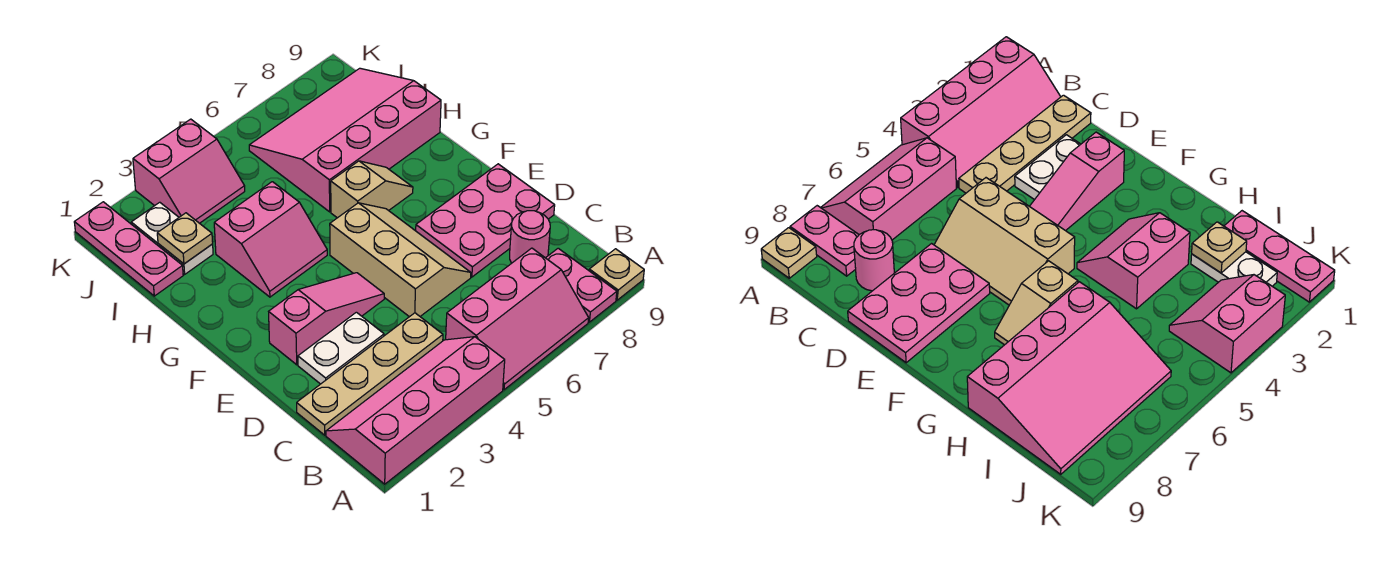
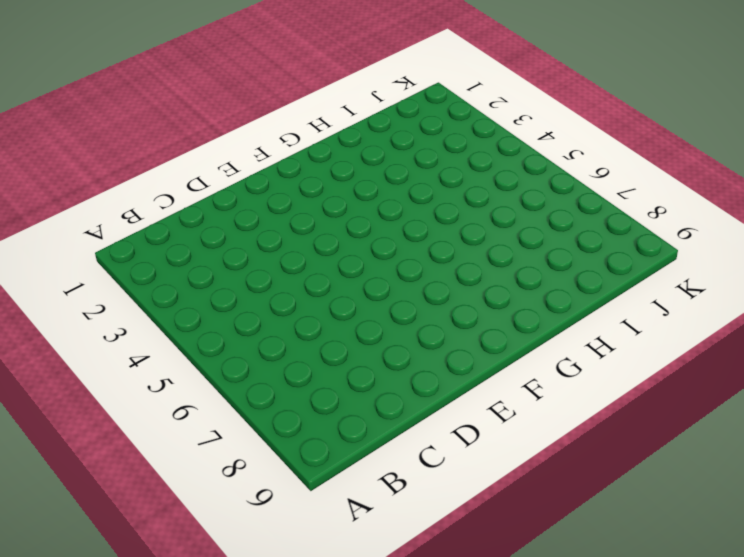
none -> pink 2x4 slope [326,337,505,484]
none -> pink 2x3 slope [446,248,589,390]
none -> pink 1x2 plate [546,248,617,322]

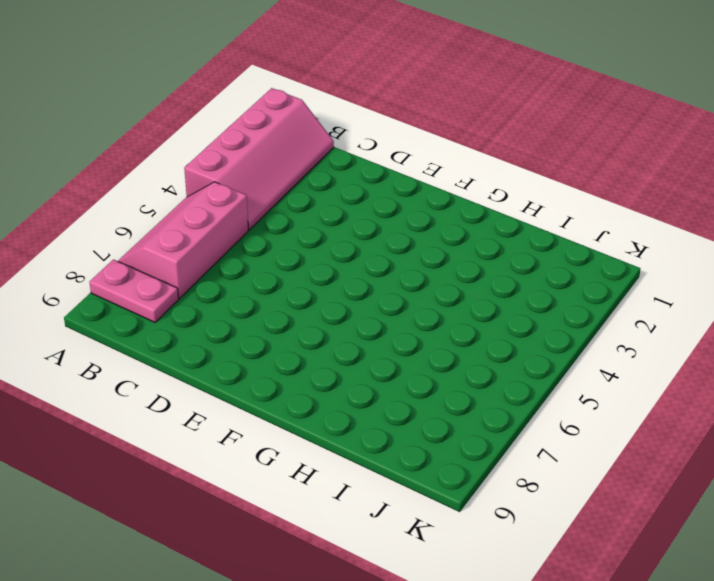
none -> tan 1x1 plate [589,249,644,300]
none -> tan 1x4 plate [297,313,443,435]
none -> pink 1x1 round brick [510,211,550,263]

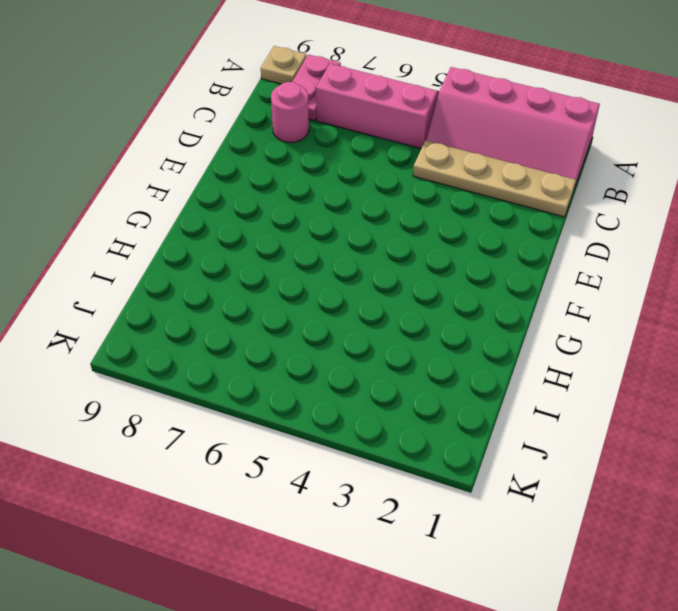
none -> white 1x2 plate [298,312,384,384]
none -> tan 2x3 slope [330,203,471,317]
none -> pink 2x3 plate [416,164,555,277]

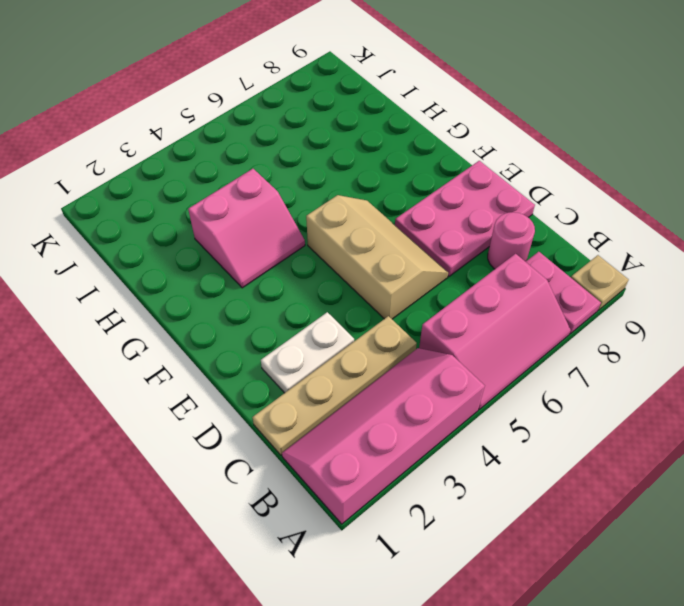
none -> pink 1x3 slope [269,273,384,365]
none -> tan 1x2 slope [331,161,413,218]
none -> pink 3x4 slope [249,68,441,212]

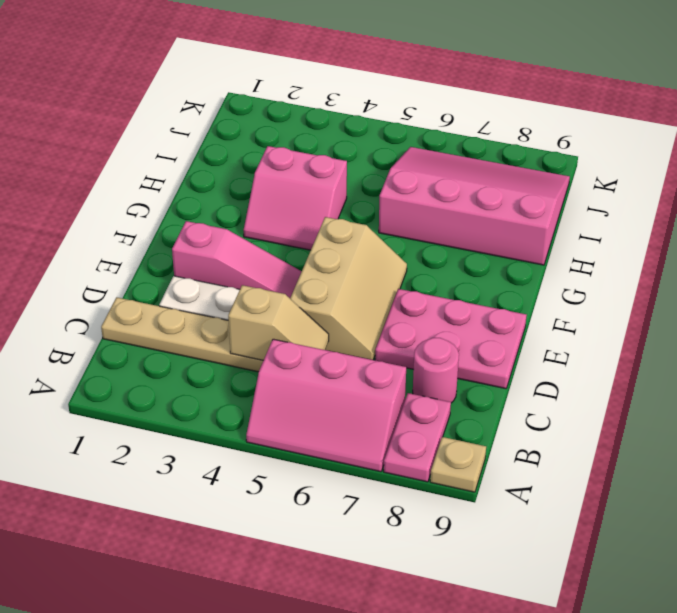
tan 1x2 slope [228,285,329,360] -> tan 1x2 slope moved to [331,161,413,218]
none -> pink 2x4 slope [326,337,505,484]
none -> pink 1x3 plate [74,202,183,296]
none -> white 1x2 plate [131,202,213,274]

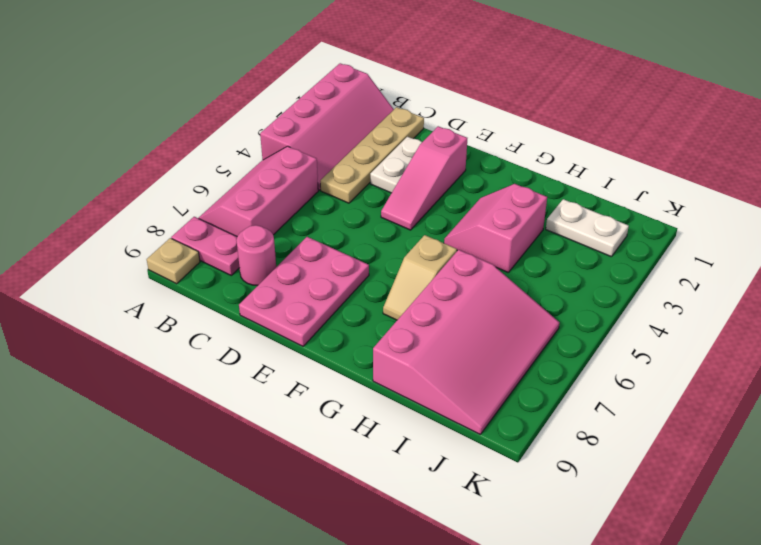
none -> tan 2x3 slope [330,203,471,317]
none -> pink 1x3 plate [74,202,183,296]
none -> pink 2x2 slope [133,119,245,223]

